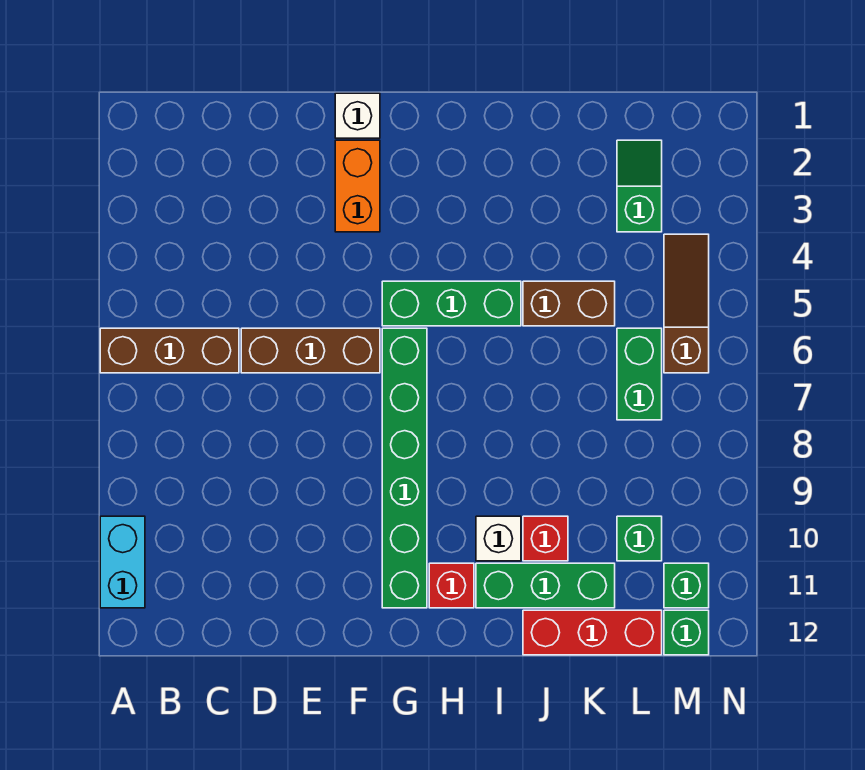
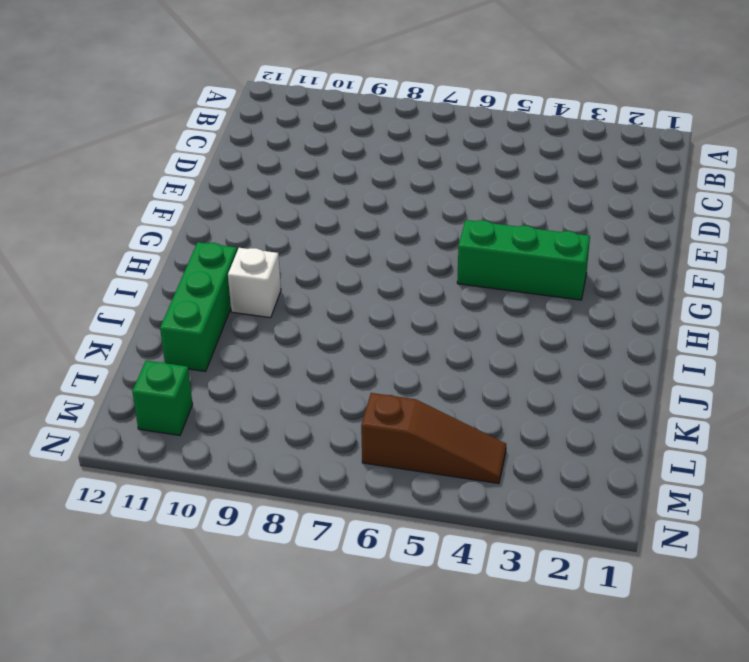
green 1x3 brick [457,220,590,300] -> green 1x3 brick turned to [382,281,521,326]
none -> brown 1x3 brick [100,328,239,373]
none -> cyan 1x2 brick [100,516,145,608]
none -> brown 1x3 brick [241,328,380,373]

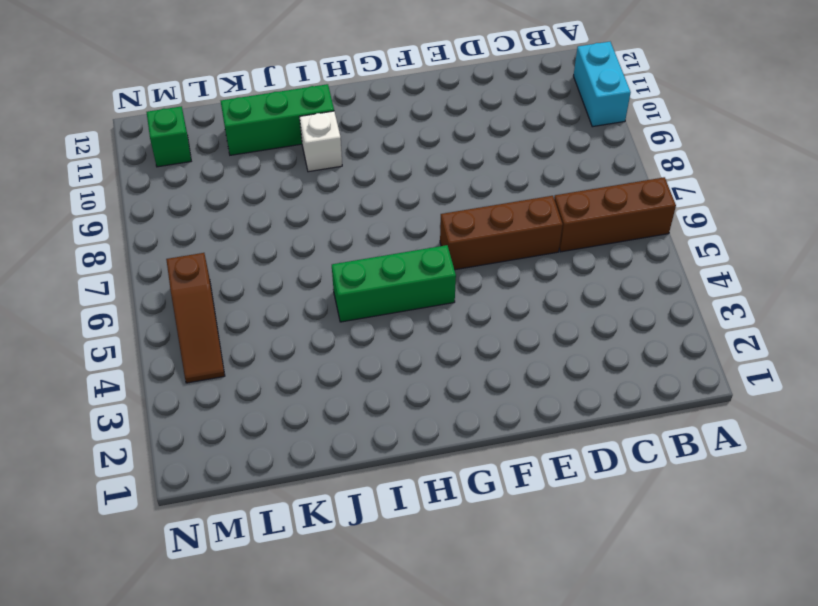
none -> white 1x1 brick [335,93,380,138]
none -> orange 1x2 brick [335,140,380,232]
none -> green 1x6 brick [382,328,427,608]

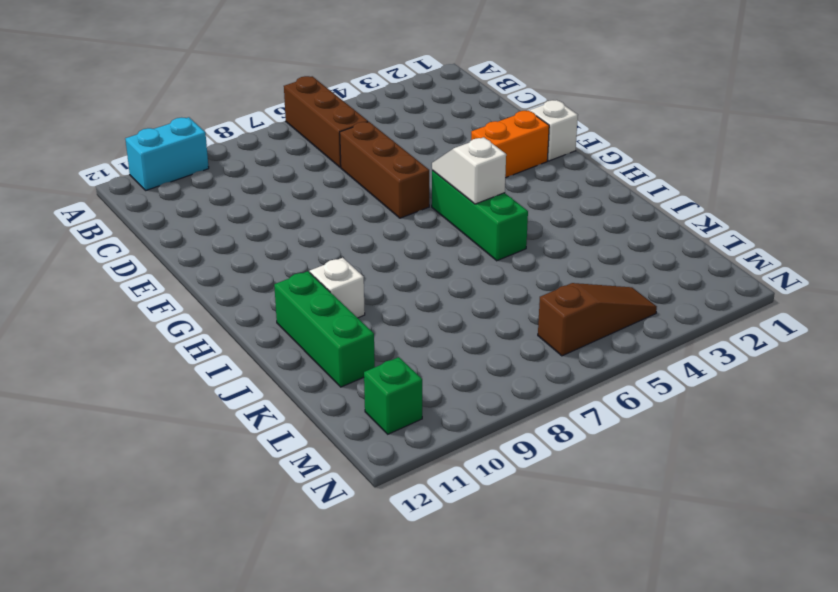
white 1x2 slope [432,137,506,204] -> none
none -> green 1x6 brick [382,328,427,608]
none -> red 1x1 brick [429,563,474,608]
none -> brown 1x2 brick [523,281,615,326]

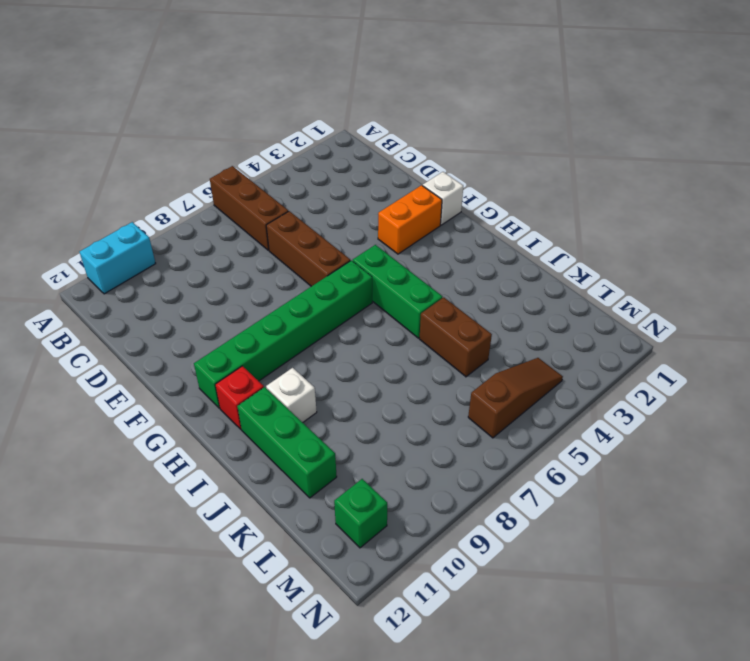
none -> red 1x1 brick [523,516,568,561]
none -> red 1x3 brick [523,610,662,655]
none -> green 1x2 slope [617,140,662,232]

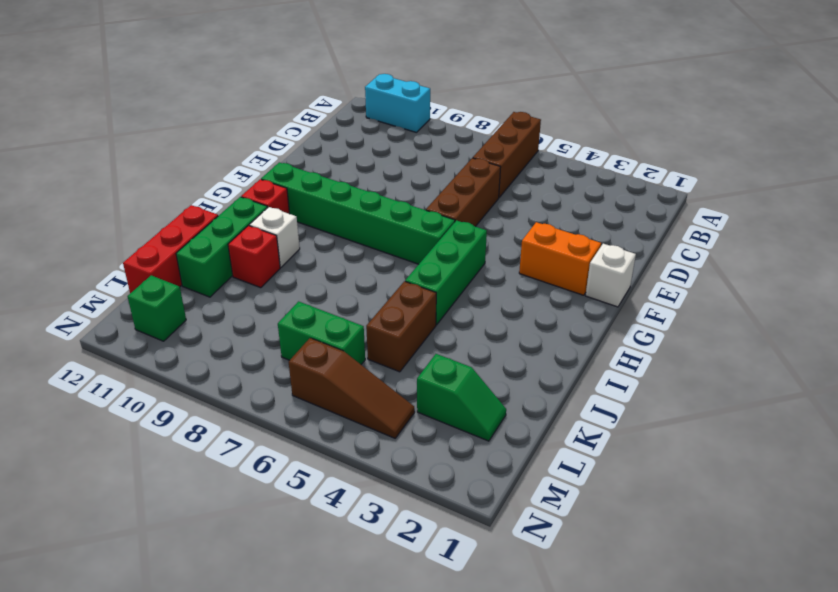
none -> green 1x1 brick [617,516,662,561]
none -> green 1x1 brick [664,610,709,655]

